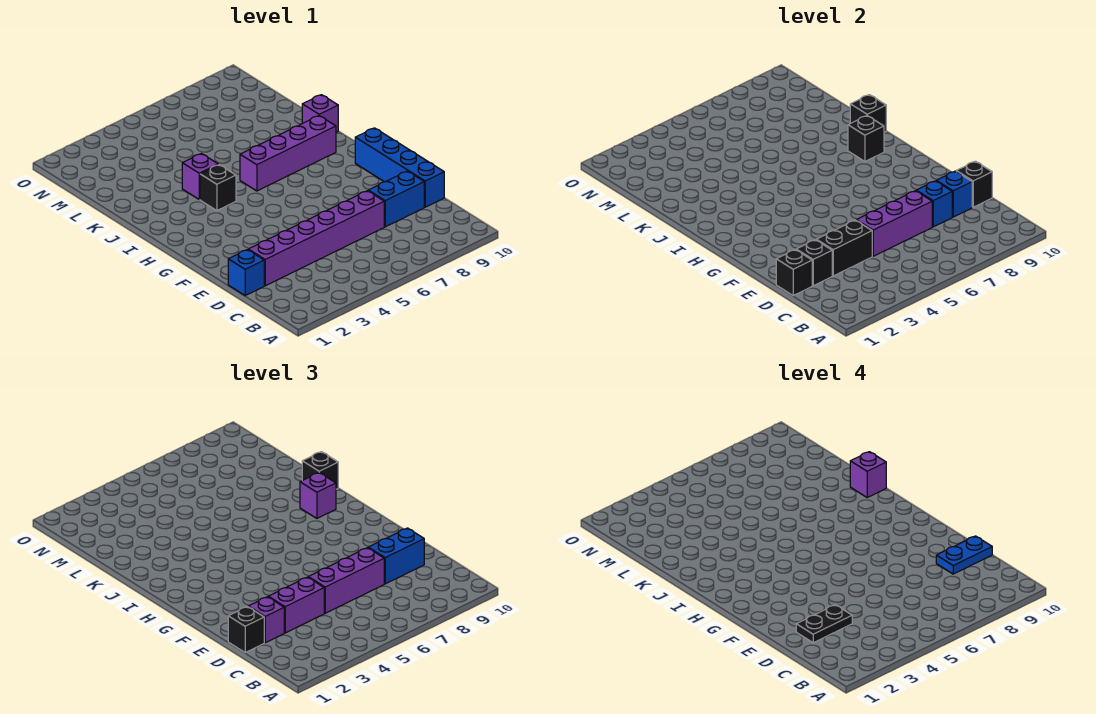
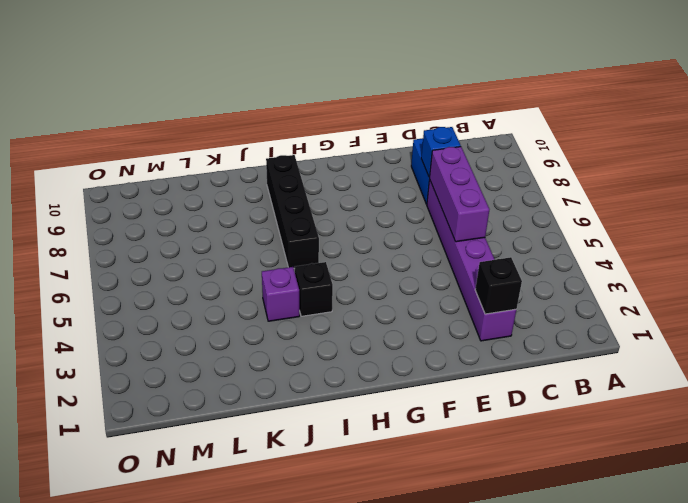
black 1x4 brick [266,155,319,268] -> purple 1x4 brick [240,116,336,191]
none -> blue 1x1 brick [228,250,264,295]
none -> blue 1x4 brick [355,128,444,207]
none -> purple 1x1 brick [302,95,338,132]

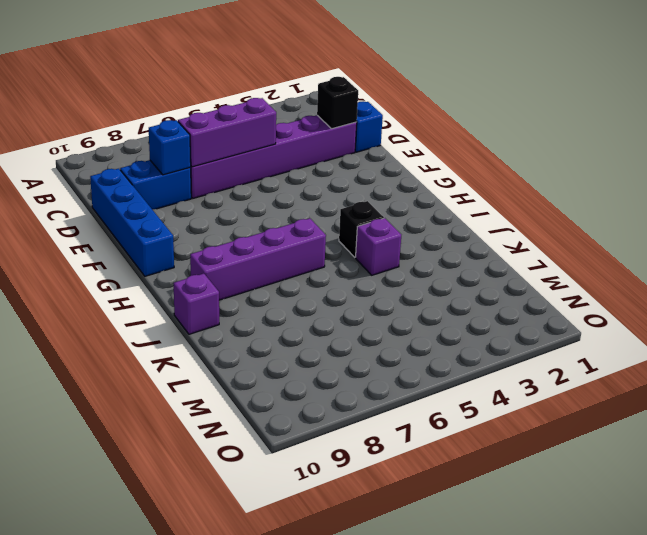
none -> black 1x1 brick [776,250,812,295]
none -> black 1x2 brick [816,220,872,276]
none -> blue 1x1 brick [937,171,972,217]

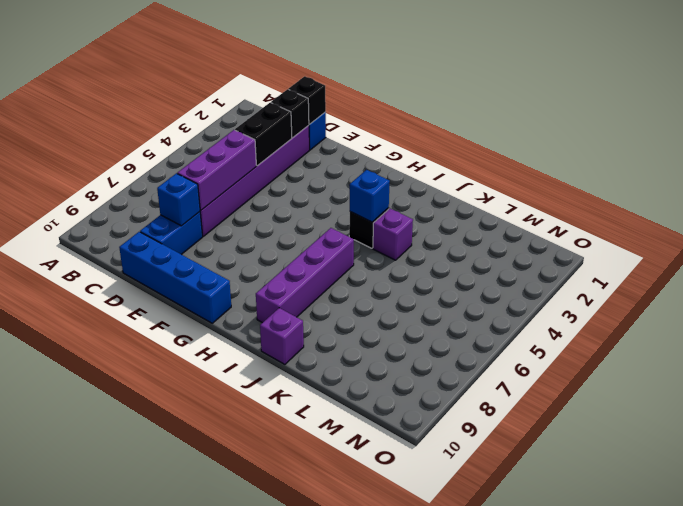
blue 1x1 brick [350,170,390,222] -> blue 1x1 brick moved to [937,171,972,217]
none -> black 1x1 brick [956,161,992,207]
none -> black 1x1 brick [848,116,884,161]
none -> black 1x1 brick [850,95,886,132]

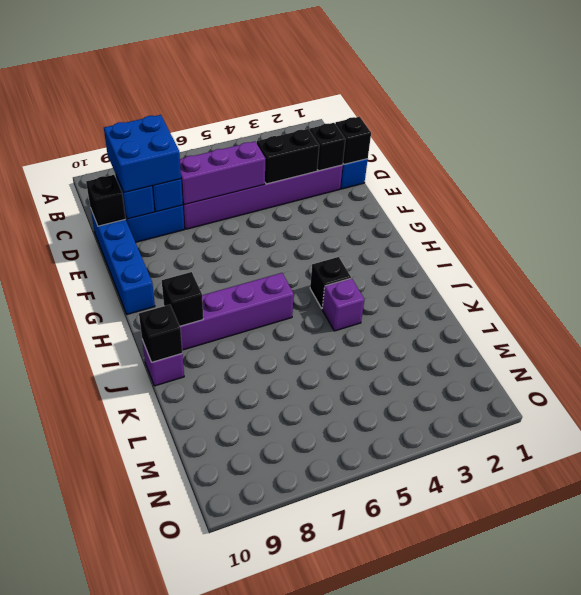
blue 2x2 brick [104,115,181,192] -> blue 1x2 brick [368,528,424,584]
none -> black 1x1 brick [228,607,264,652]
none -> purple 1x1 brick [248,597,284,643]
none -> purple 1x2 brick [268,577,324,633]

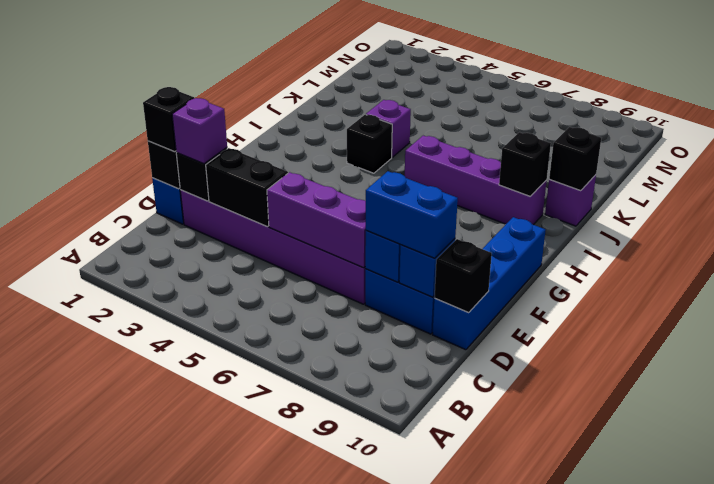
none -> purple 1x2 brick [268,577,324,633]
none -> purple 1x3 brick [308,548,384,613]
none -> purple 1x1 brick [300,473,336,518]

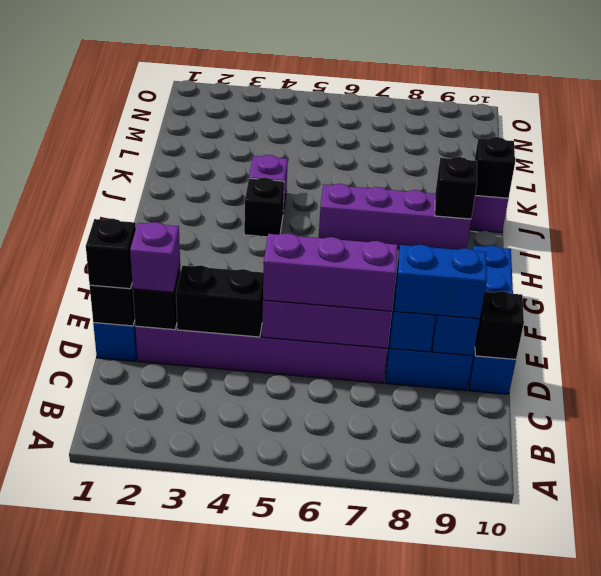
none -> purple 1x2 brick [268,577,324,633]
none -> purple 1x1 brick [300,473,336,518]
none -> black 1x1 brick [302,452,338,489]

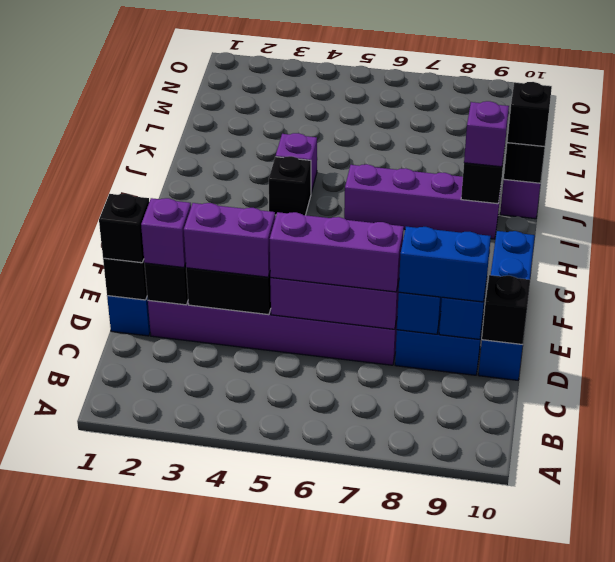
none -> black 1x2 plate [796,605,852,643]
none -> blue 1x2 plate [936,536,992,574]
none -> purple 1x1 brick [850,452,886,497]

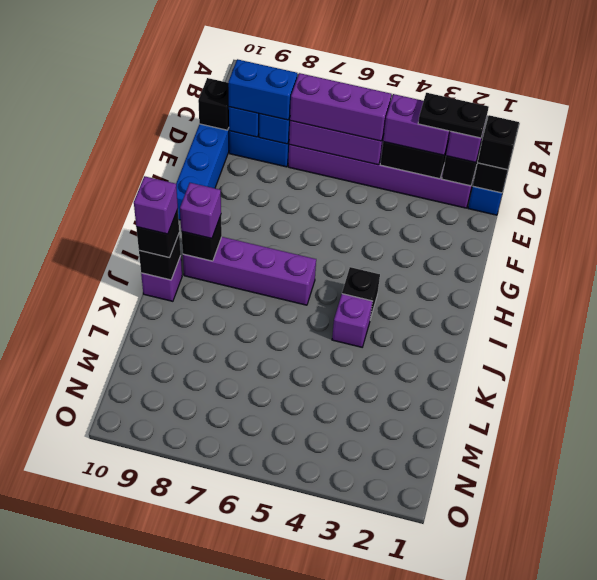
none -> blue 1x2 plate [936,536,992,574]

